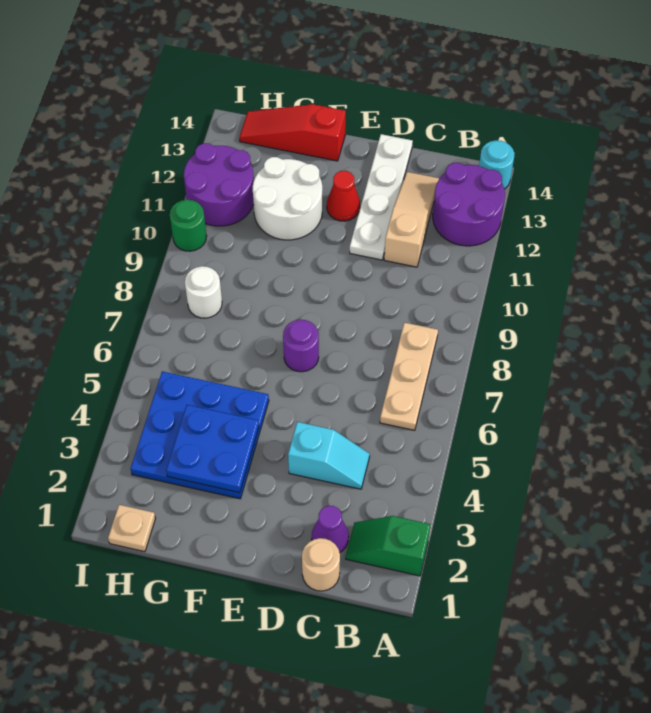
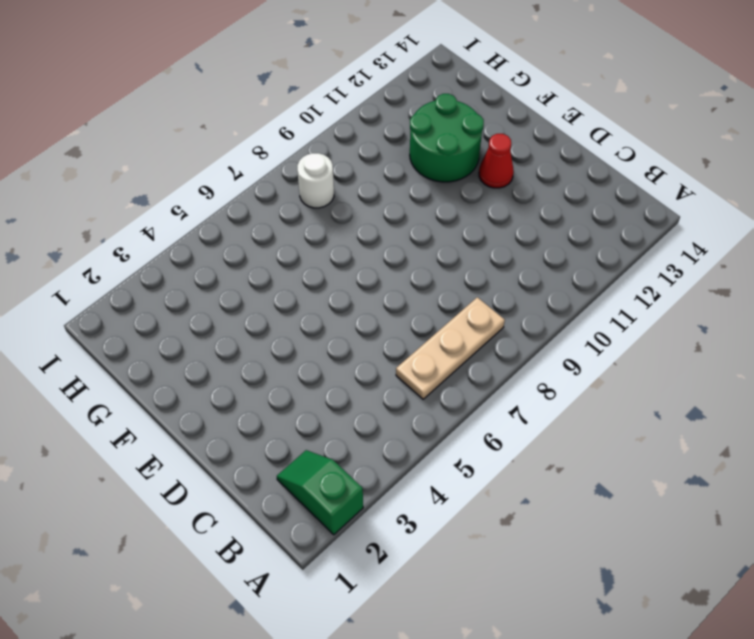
green 2x2 round brick [410,94,484,182] -> white 2x2 round brick [253,157,322,240]
none -> purple 2x2 round brick [433,163,505,246]
none -> cyan 1x1 round brick [479,140,514,189]
none -> tan 1x1 round brick [302,538,340,591]

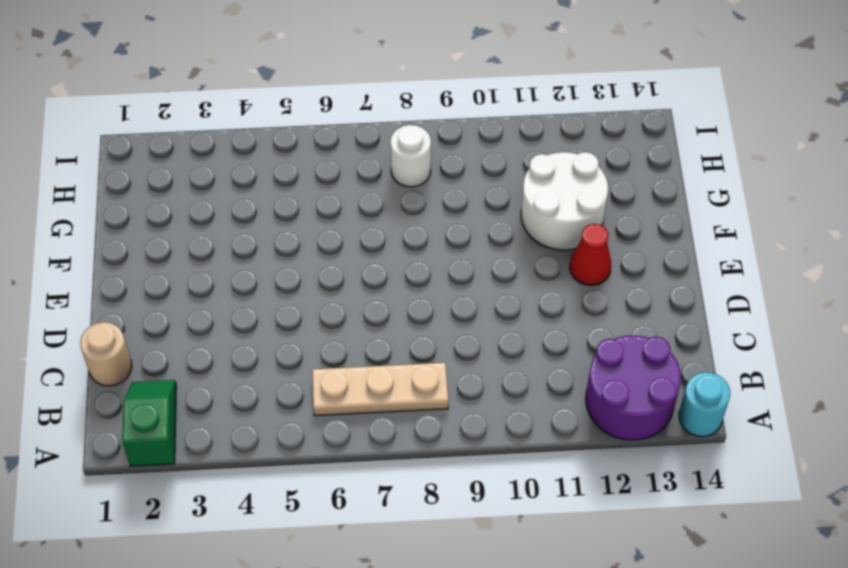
none -> purple 1x1 cone [312,506,349,553]
none -> cyan 1x2 slope [288,422,370,489]
none -> tan 1x3 slope [384,172,439,267]

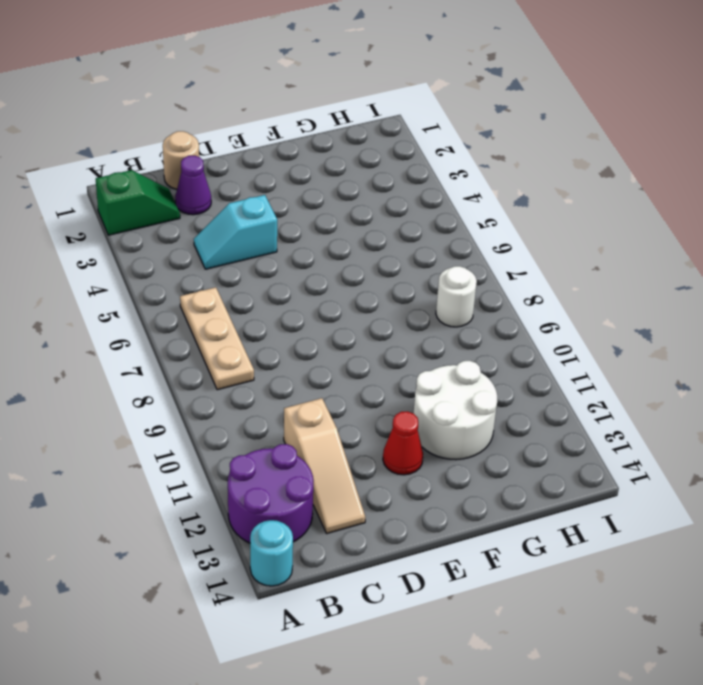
none -> white 1x4 plate [350,134,413,260]
none -> purple 1x1 round brick [283,320,319,372]
none -> blue 3x3 plate [131,371,269,499]

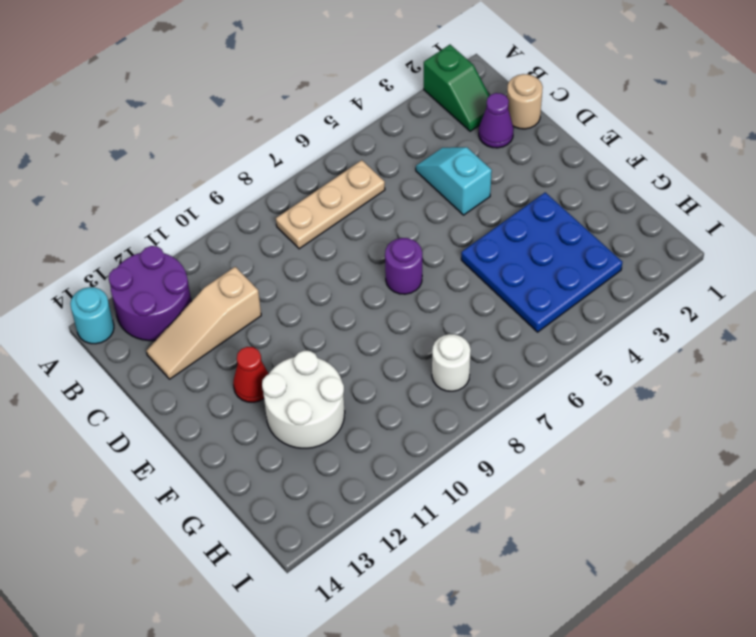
none -> white 1x4 plate [350,134,413,260]
none -> red 1x3 slope [239,104,346,161]
none -> tan 1x1 plate [108,505,156,552]

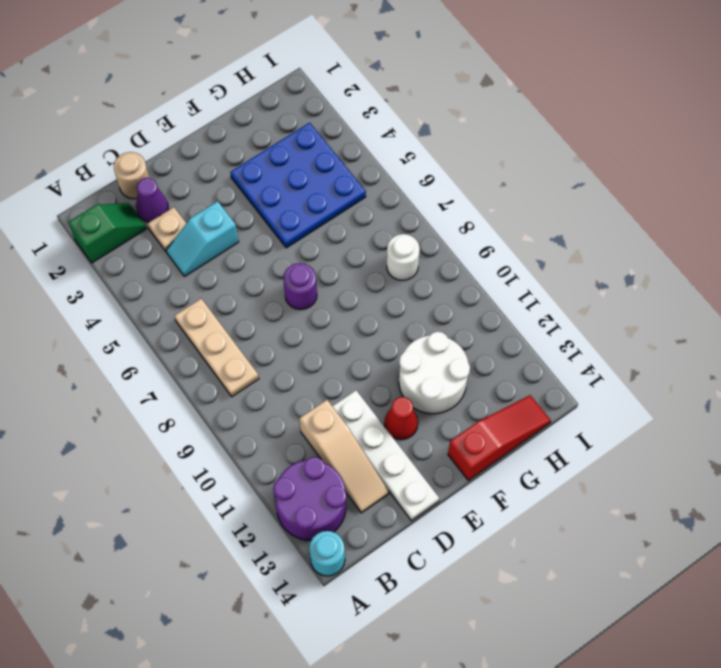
tan 1x1 plate [147,207,186,252] -> tan 1x1 plate moved to [108,505,156,552]
none -> purple 2x2 round brick [184,143,254,226]
none -> green 1x1 round brick [170,200,207,251]
none -> blue 2x2 plate [166,405,259,493]

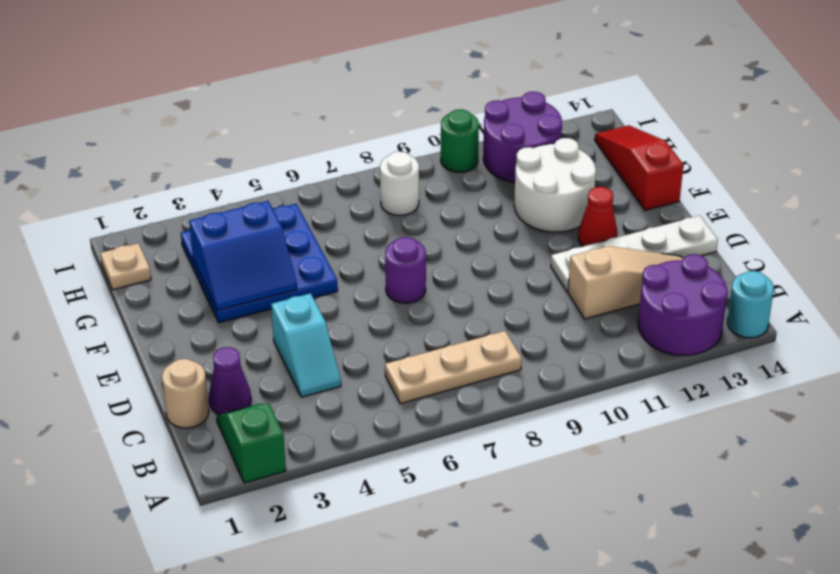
blue 2x2 slope [189,201,297,310] -> blue 2x2 plate [166,405,259,493]

